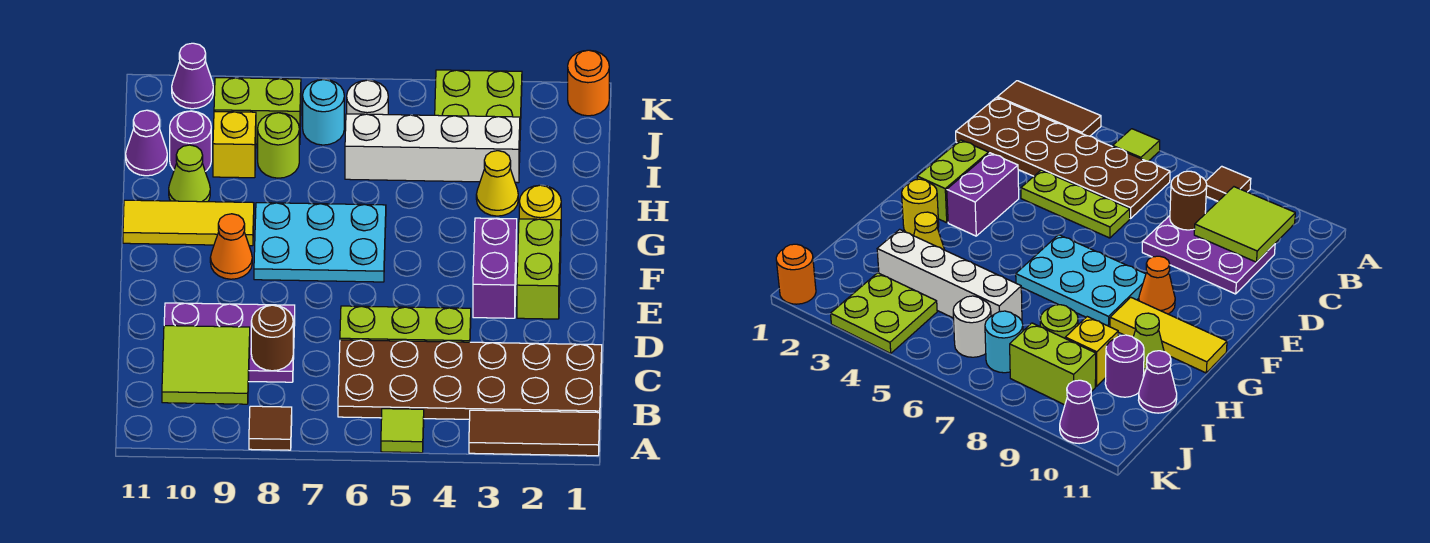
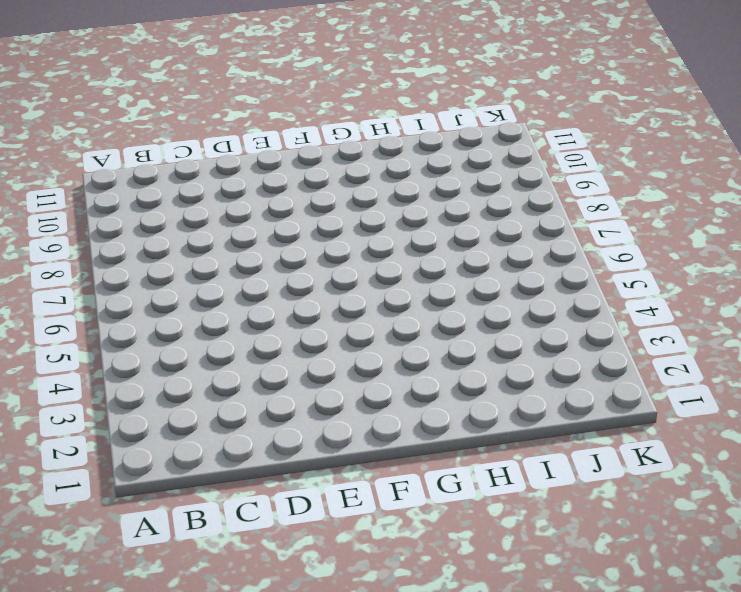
none -> brown 1x3 tile [469,410,600,456]
none -> lime 1x1 tile [381,409,424,453]
none -> brown 1x1 tile [249,406,292,450]

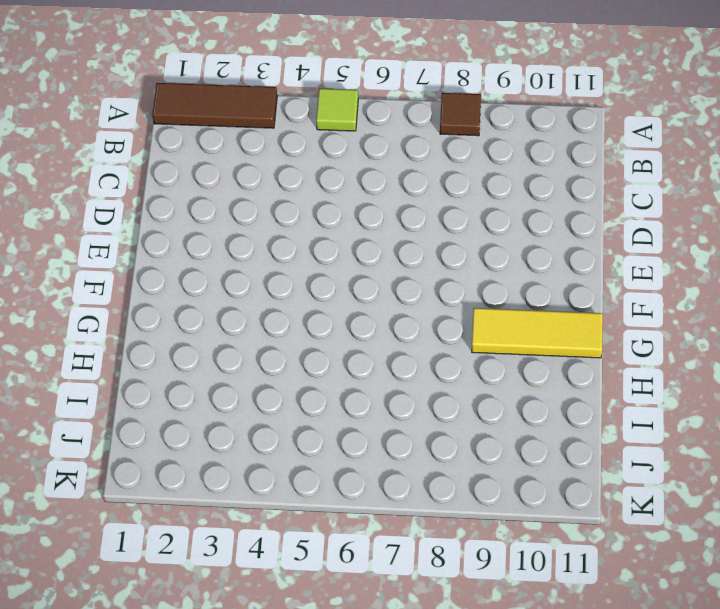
none -> brown 2x6 plate [338,340,602,419]
none -> purple 2x3 plate [164,303,295,382]
none -> lime 1x3 plate [340,306,471,342]

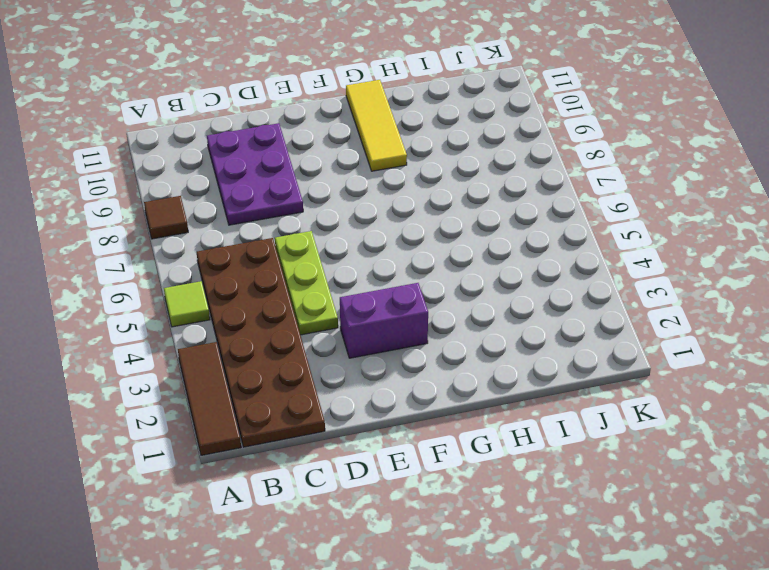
none -> lime 1x2 brick [517,219,561,319]
none -> cyan 2x3 plate [254,203,386,282]
none -> orange 1x1 cone [210,214,252,279]

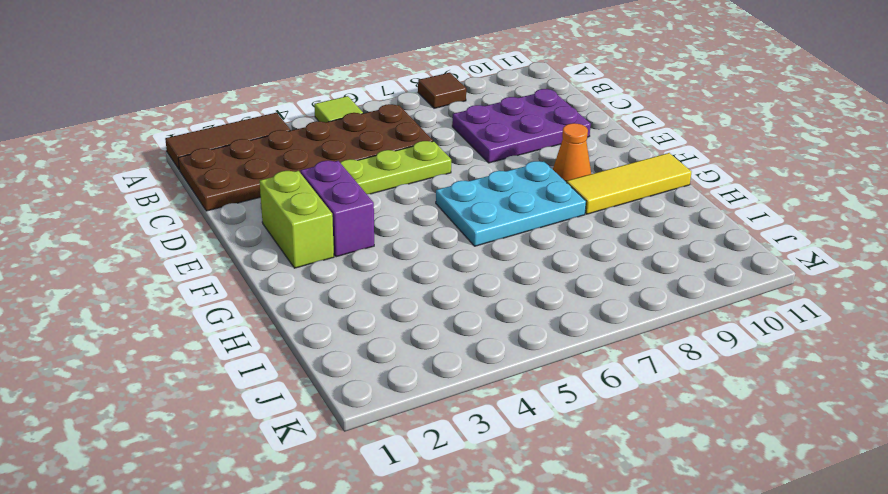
none -> yellow 1x1 round brick [519,185,561,220]
none -> yellow 1x1 cone [476,151,518,216]
none -> lime 1x1 cone [169,145,210,202]

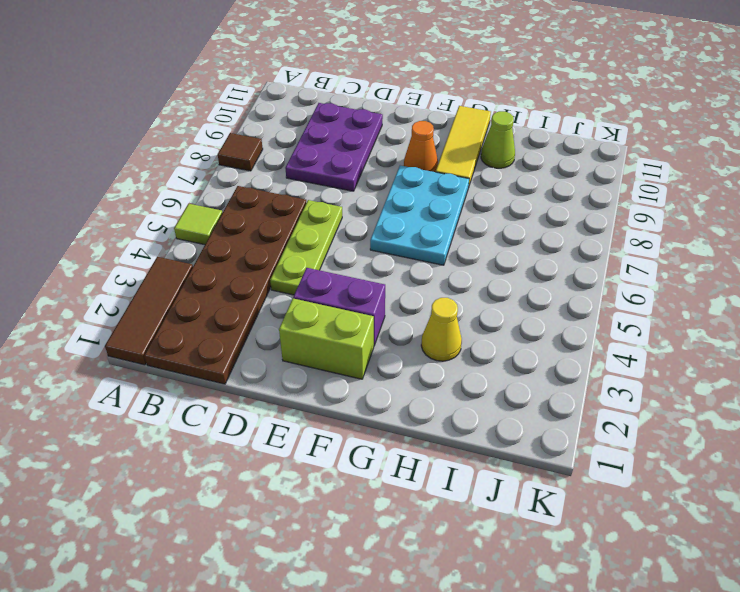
none -> yellow 1x1 round brick [519,185,561,220]
none -> white 1x4 brick [345,114,520,183]
none -> lime 1x1 round brick [258,113,299,178]

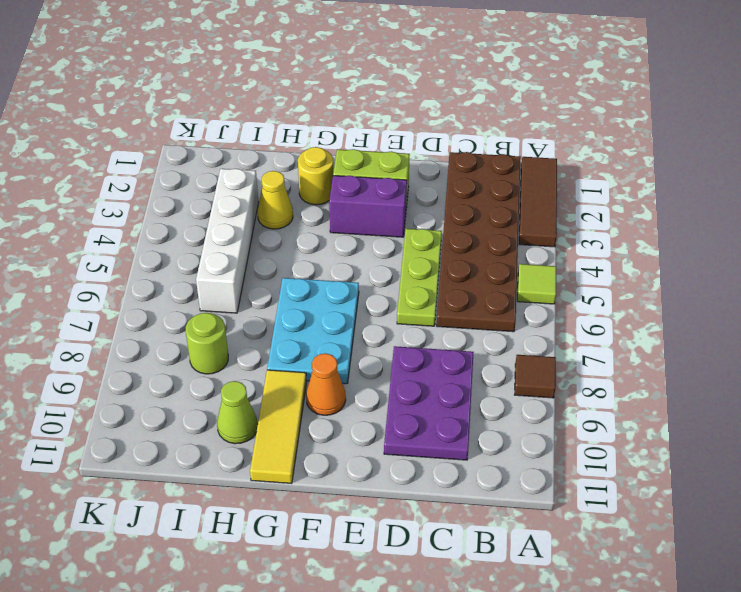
none -> yellow 1x1 brick [213,111,256,178]
none -> purple 1x1 round brick [170,111,211,171]
none -> purple 1x1 cone [126,110,167,176]

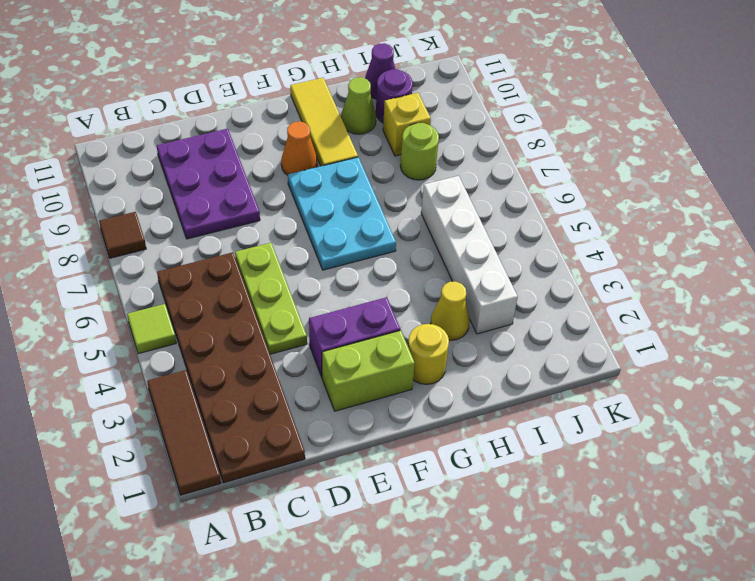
none -> lime 2x2 plate [435,70,522,129]
none -> white 1x1 round brick [347,80,388,115]
none -> cyan 1x1 round brick [303,79,344,145]

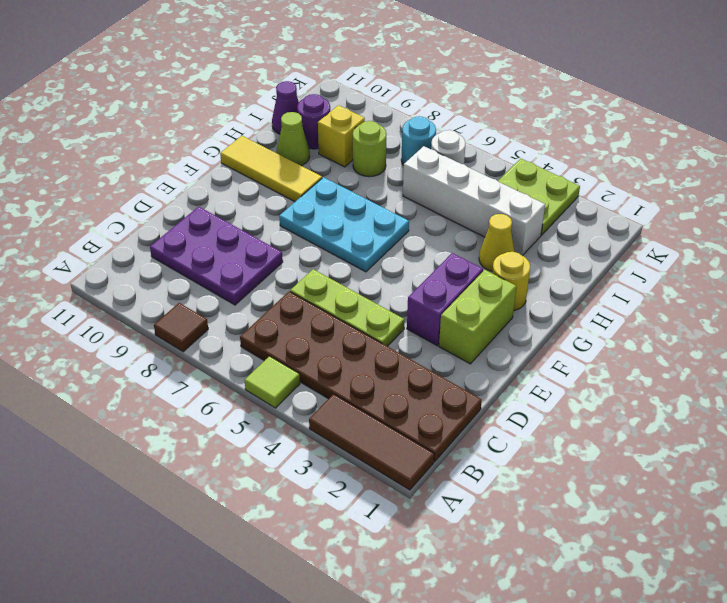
none -> orange 1x1 cone [210,214,252,279]
none -> lime 1x2 brick [214,78,301,145]
none -> orange 1x1 round brick [568,50,609,116]

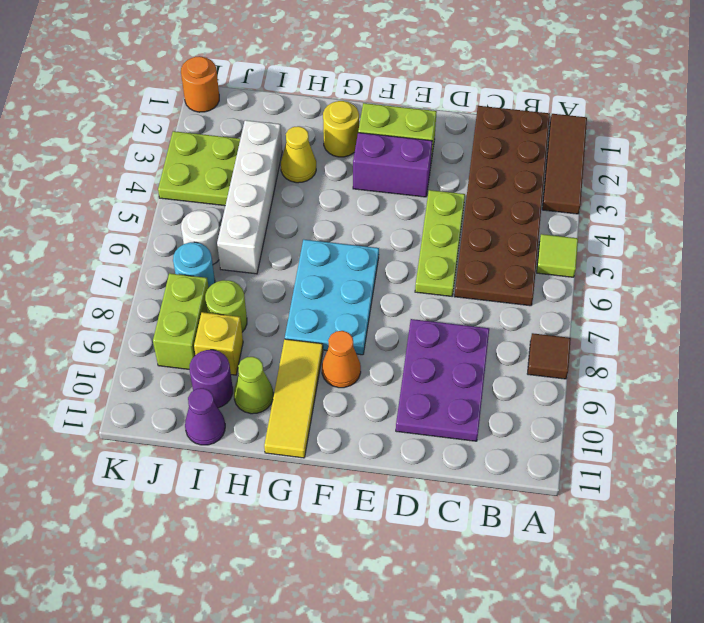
none -> purple 1x1 cone [172,43,213,109]
none -> lime 2x2 tile [162,326,250,404]
none -> brown 1x1 round brick [251,305,293,371]

